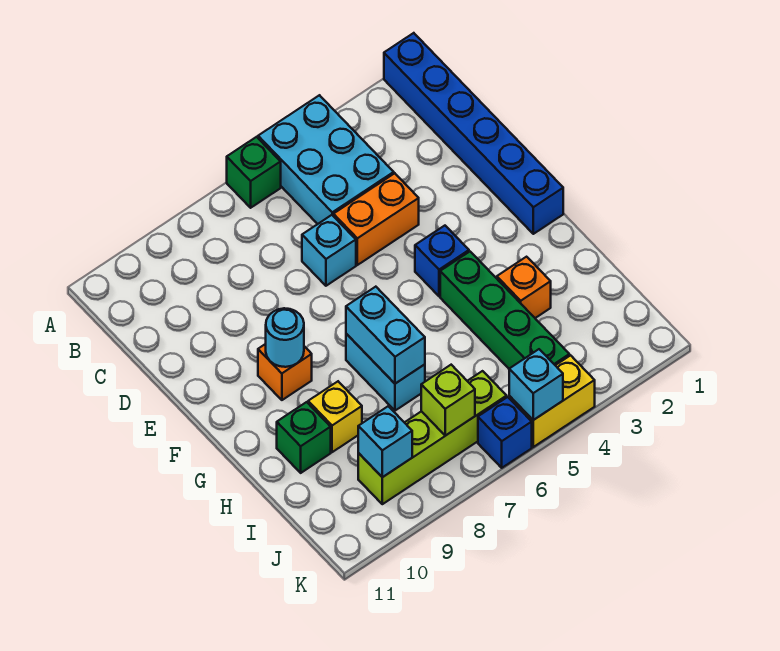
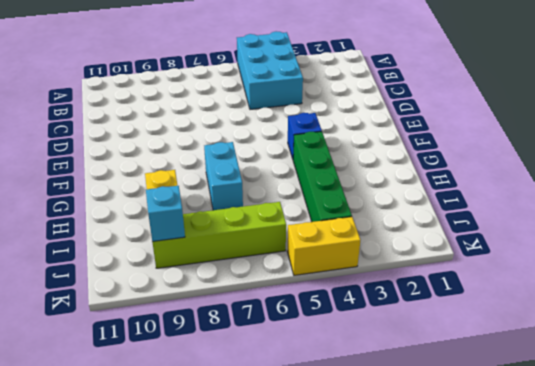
none -> blue 1x6 brick [384,33,563,234]
none -> green 1x1 brick [227,137,281,208]
none -> orange 1x2 brick [333,173,419,265]

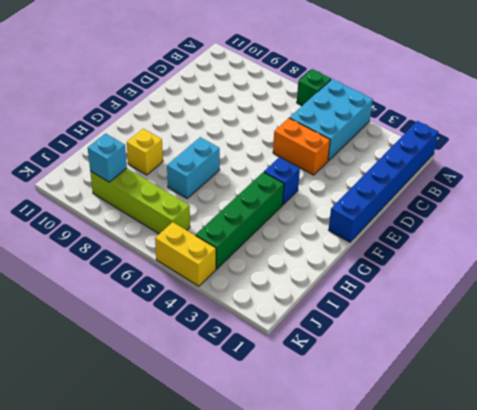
none -> cyan 1x1 brick [302,215,356,286]
none -> orange 1x1 brick [258,344,312,400]
none -> orange 1x1 brick [497,257,551,318]

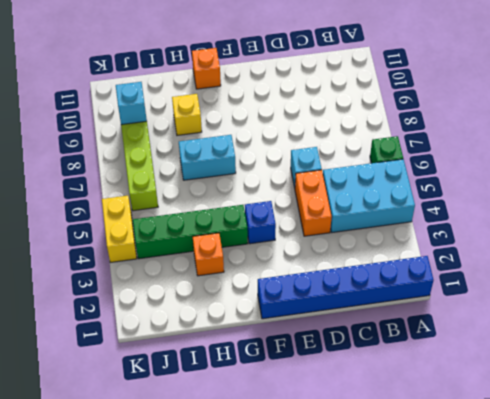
orange 1x1 brick [192,48,221,89] -> orange 1x1 brick moved to [258,344,312,400]
none -> green 1x1 brick [277,402,331,473]
none -> blue 1x1 brick [478,397,532,468]
none -> cyan 1x1 round brick [266,308,304,367]

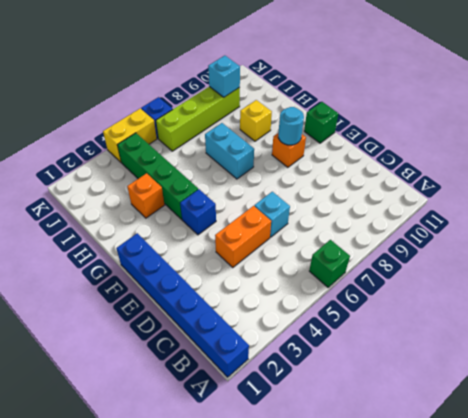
green 1x1 brick [304,102,338,143] -> green 1x1 brick moved to [277,402,331,473]
none -> cyan 2x3 brick [258,95,394,224]
none -> cyan 1x2 brick [346,287,425,384]
none -> lime 1x1 brick [421,365,475,436]

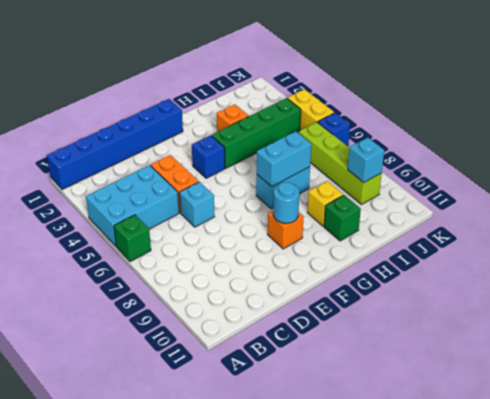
none -> lime 1x1 brick [421,365,475,436]
none -> cyan 1x1 brick [509,349,563,420]

